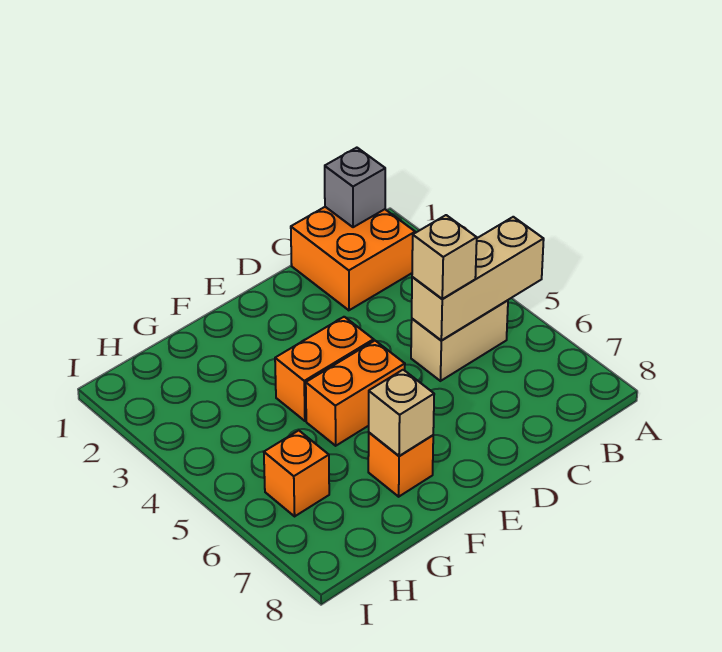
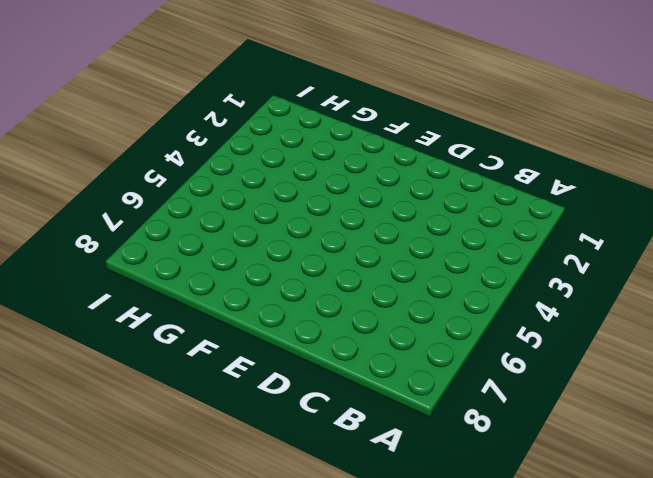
none -> orange 2x2 brick [291,207,415,310]
none -> tan 1x2 brick [411,300,508,381]

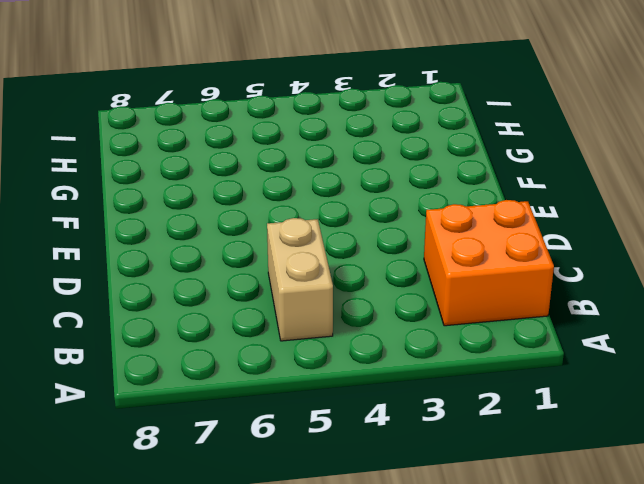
none -> orange 1x2 brick [275,317,374,421]
none -> orange 1x2 brick [306,341,405,446]

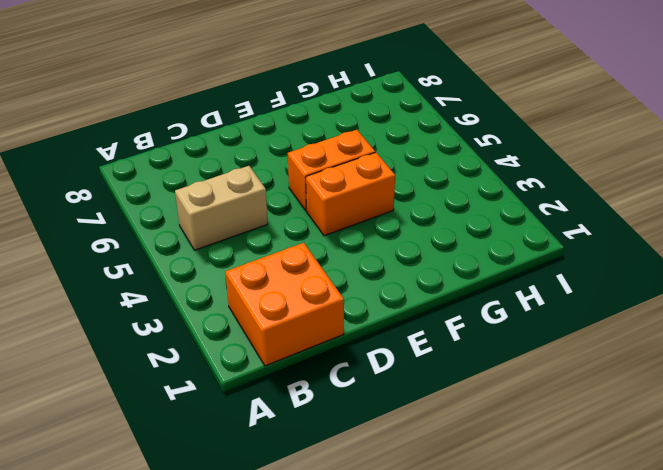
none -> orange 1x1 brick [368,433,433,497]
none -> orange 1x1 brick [264,431,329,516]

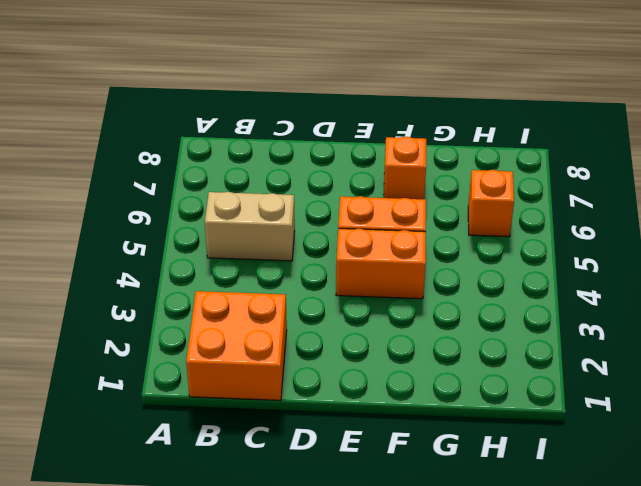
none -> tan 1x3 brick [412,217,544,340]
none -> grey 1x1 brick [325,148,385,227]

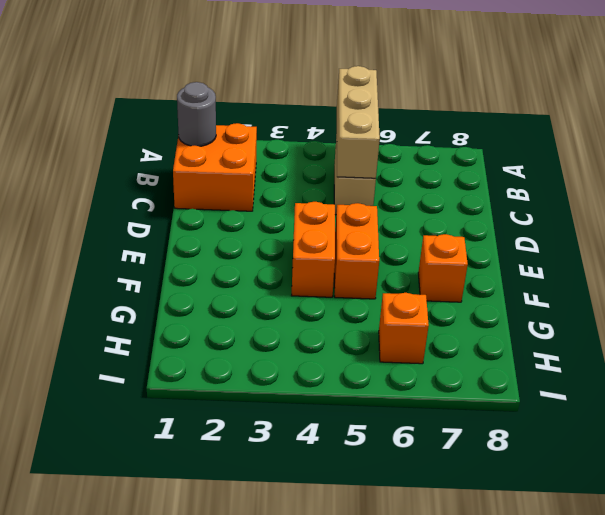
grey 1x1 round brick [177,82,216,146] -> grey 1x1 brick [325,148,385,227]
none -> tan 1x1 brick [369,370,434,456]
none -> tan 1x1 brick [412,215,477,299]

